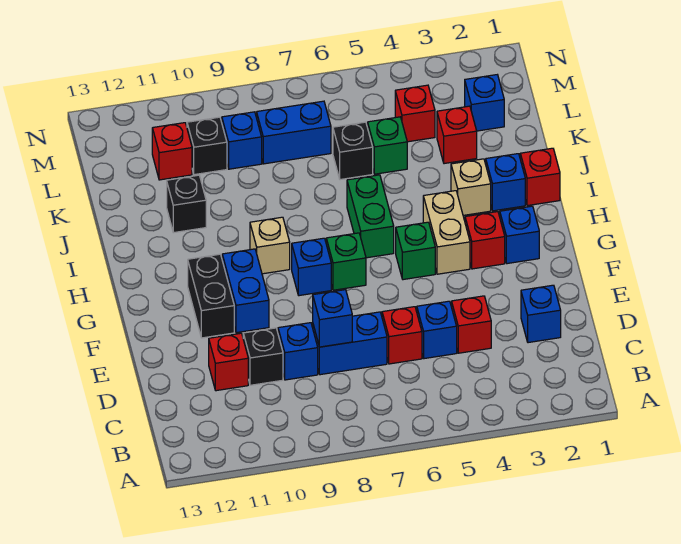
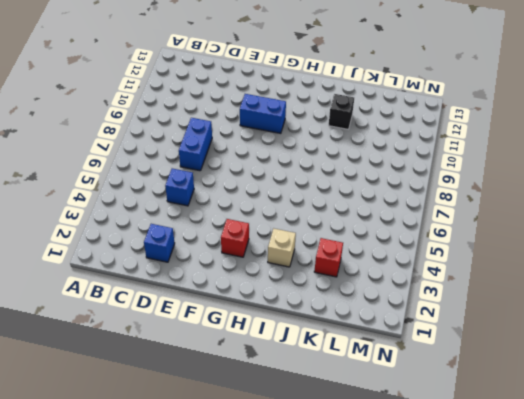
none -> red 1x1 brick [452,296,491,353]
none -> red 1x1 brick [382,307,422,364]
none -> blue 1x1 brick [278,323,318,380]
none -> black 1x1 brick [243,328,283,385]

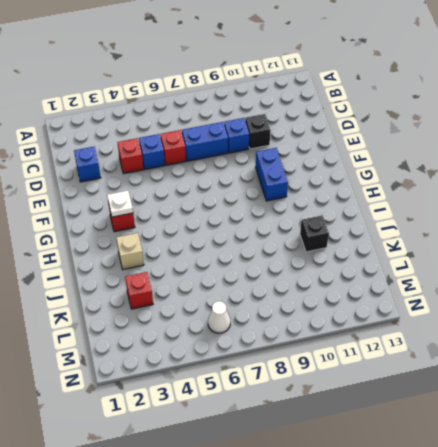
white 1x1 plate [107,190,133,217] -> none
white 1x1 cone [208,301,230,333] -> none
none -> red 1x1 brick [209,333,248,391]
none -> black 1x2 brick [188,254,234,338]
none -> blue 1x1 brick [500,206,539,264]
none -> tan 1x2 brick [423,191,470,274]

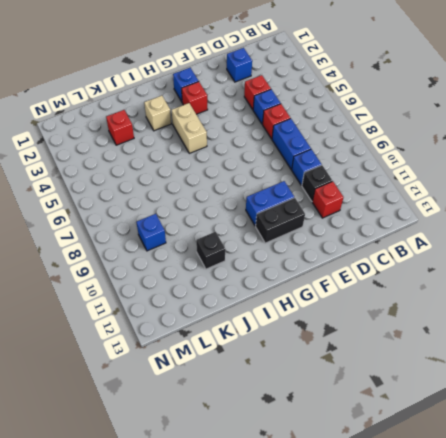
tan 1x2 brick [172,103,207,153] -> tan 1x2 brick turned to [423,191,470,274]
none -> green 1x1 brick [396,222,435,280]
none -> green 1x1 brick [326,233,366,290]
none -> blue 1x1 brick [292,238,331,296]
none -> green 1x2 brick [347,175,394,258]

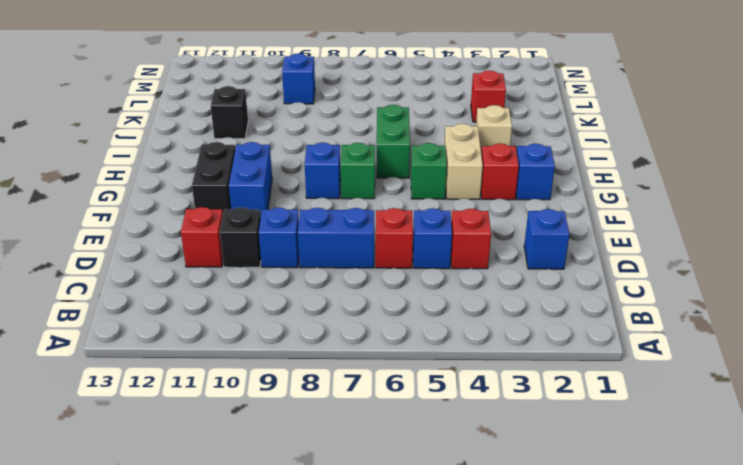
none -> tan 1x1 brick [250,217,290,274]
none -> red 1x1 brick [520,148,560,206]
none -> blue 1x1 brick [486,154,525,211]
none -> green 1x1 brick [368,117,407,174]

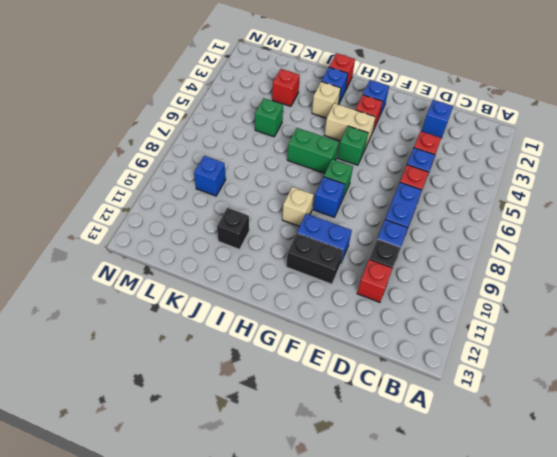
none -> black 1x1 brick [333,122,373,180]
none -> blue 1x1 brick [465,75,504,131]
none -> red 1x1 brick [395,85,435,142]
none -> blue 1x2 brick [257,101,331,164]

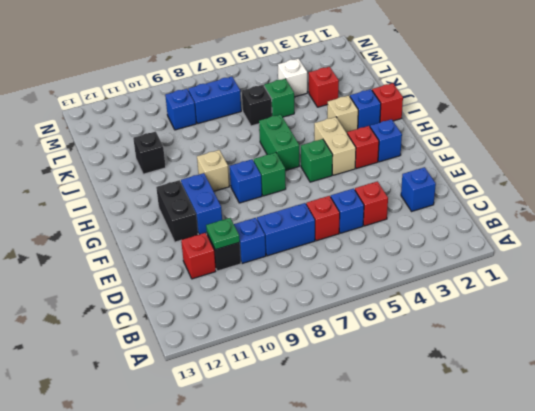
green 1x1 plate [206,218,240,250] -> none
white 1x1 brick [278,59,307,97] -> red 1x1 brick [395,85,435,142]
none -> blue 1x1 brick [465,75,504,131]
none -> black 1x1 brick [187,117,227,175]
none -> red 1x1 brick [152,123,192,180]
none -> blue 1x1 brick [313,290,352,347]

